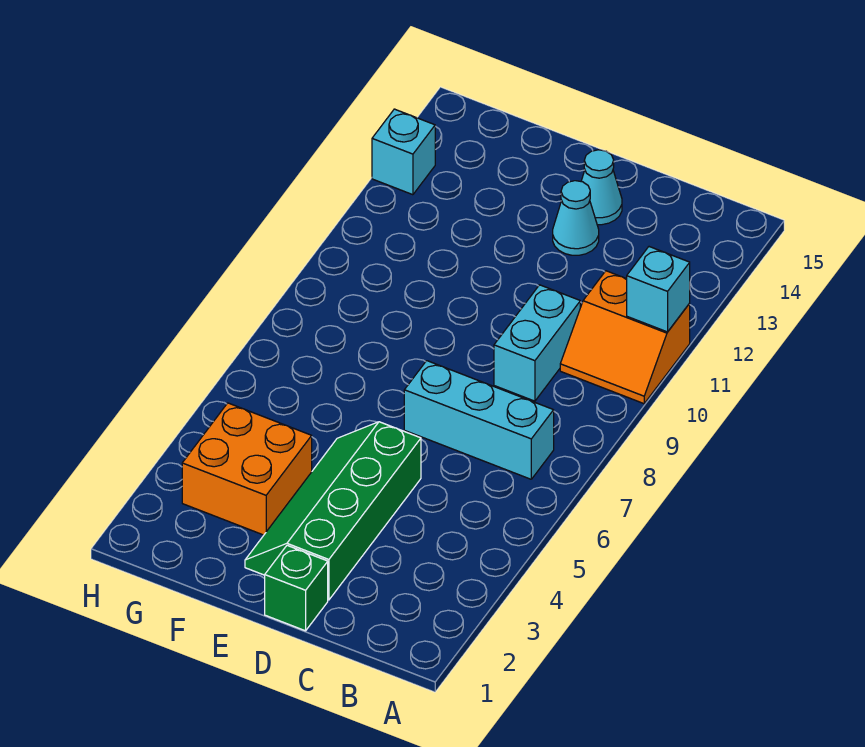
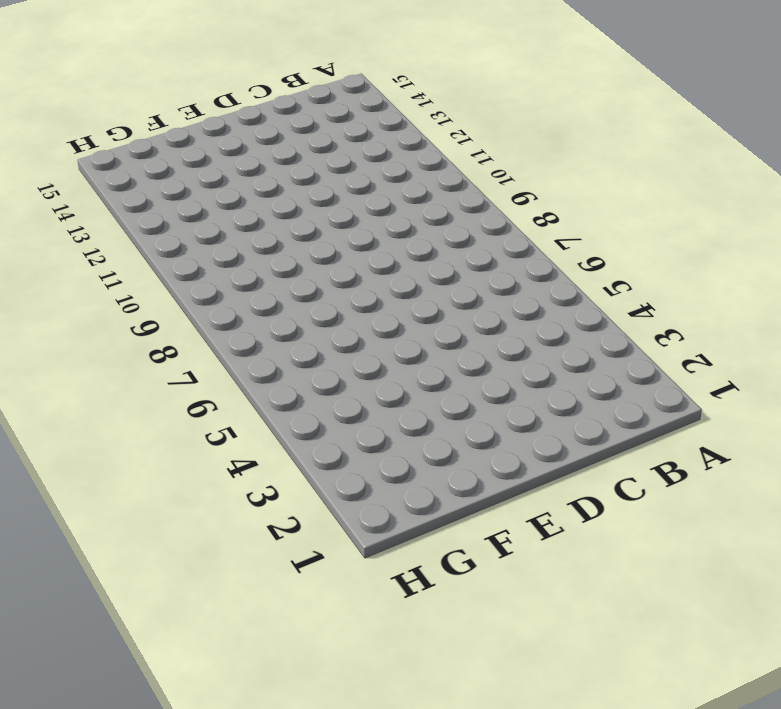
none -> orange 2x2 slope [560,271,690,404]
none -> cyan 1x3 brick [404,361,554,479]

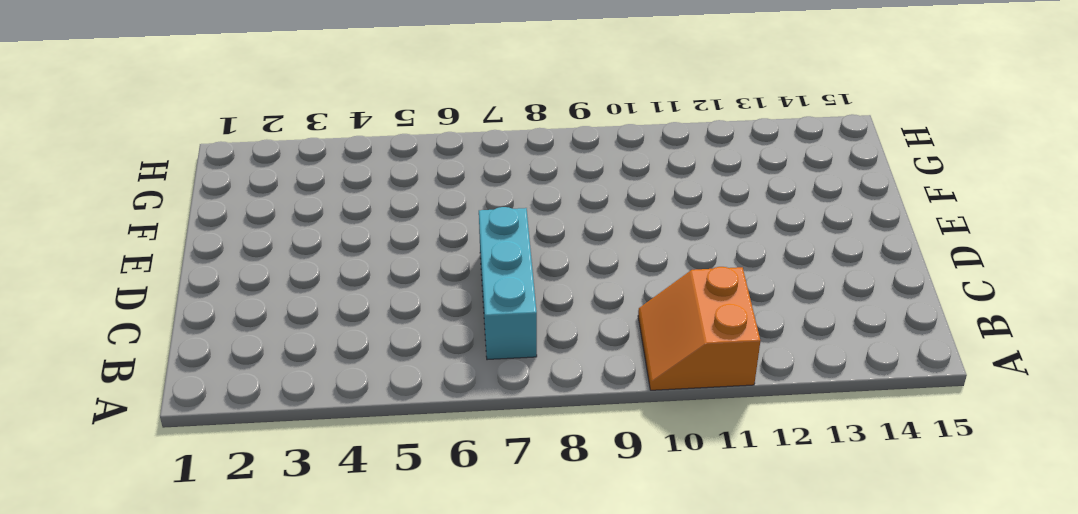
none -> cyan 1x2 brick [494,285,580,401]
none -> green 1x1 brick [265,545,328,631]

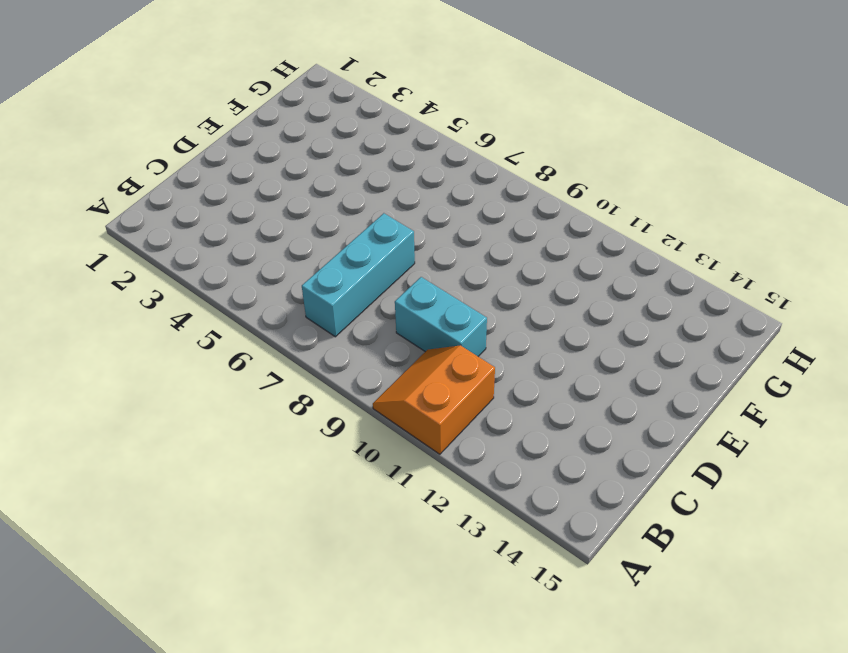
none -> green 1x1 brick [265,545,328,631]
none -> green 2x4 slope [245,422,421,600]

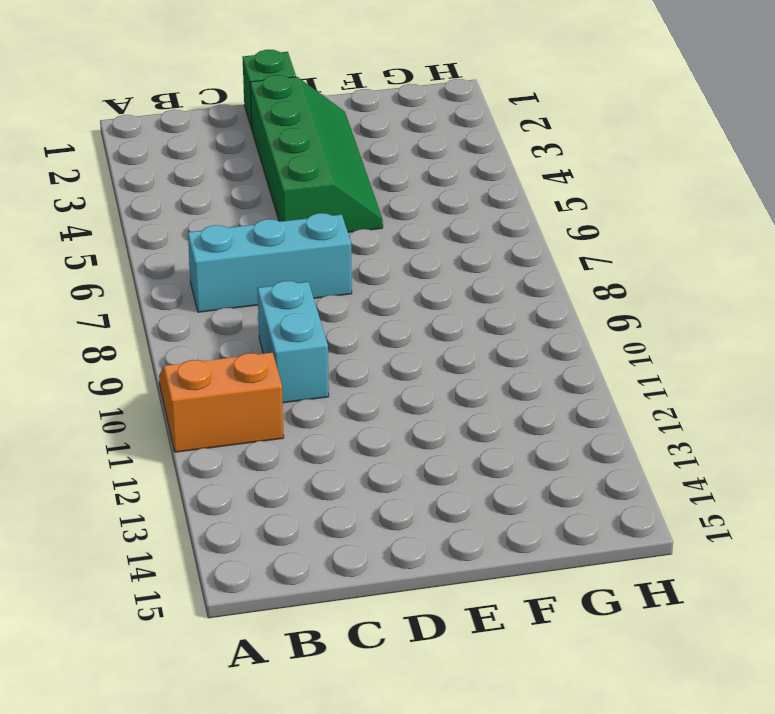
none -> cyan 1x1 cone [553,181,599,255]
none -> cyan 1x1 cone [581,150,622,225]

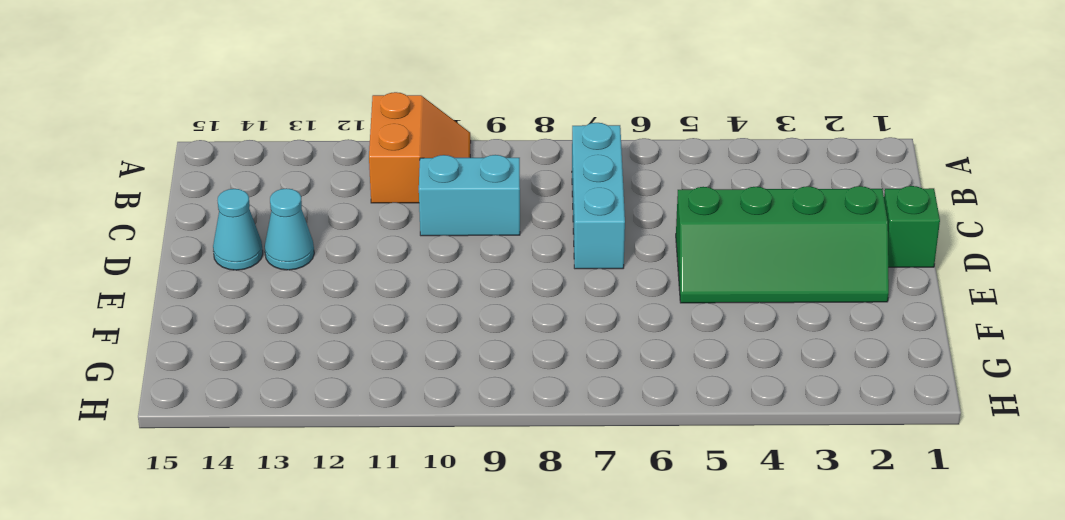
none -> orange 2x2 brick [182,403,312,535]
none -> cyan 1x1 brick [372,109,435,195]

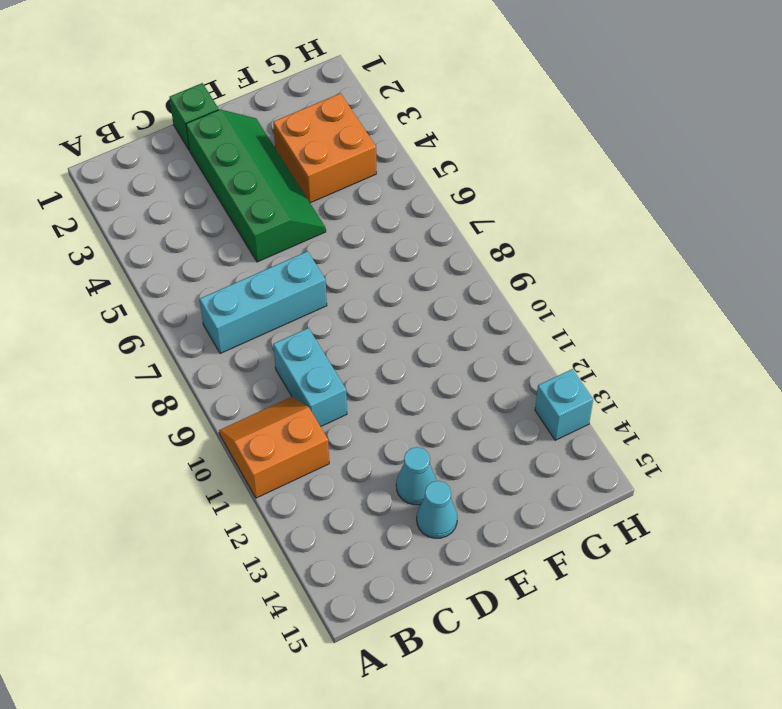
none -> cyan 1x1 brick [627,247,690,332]

